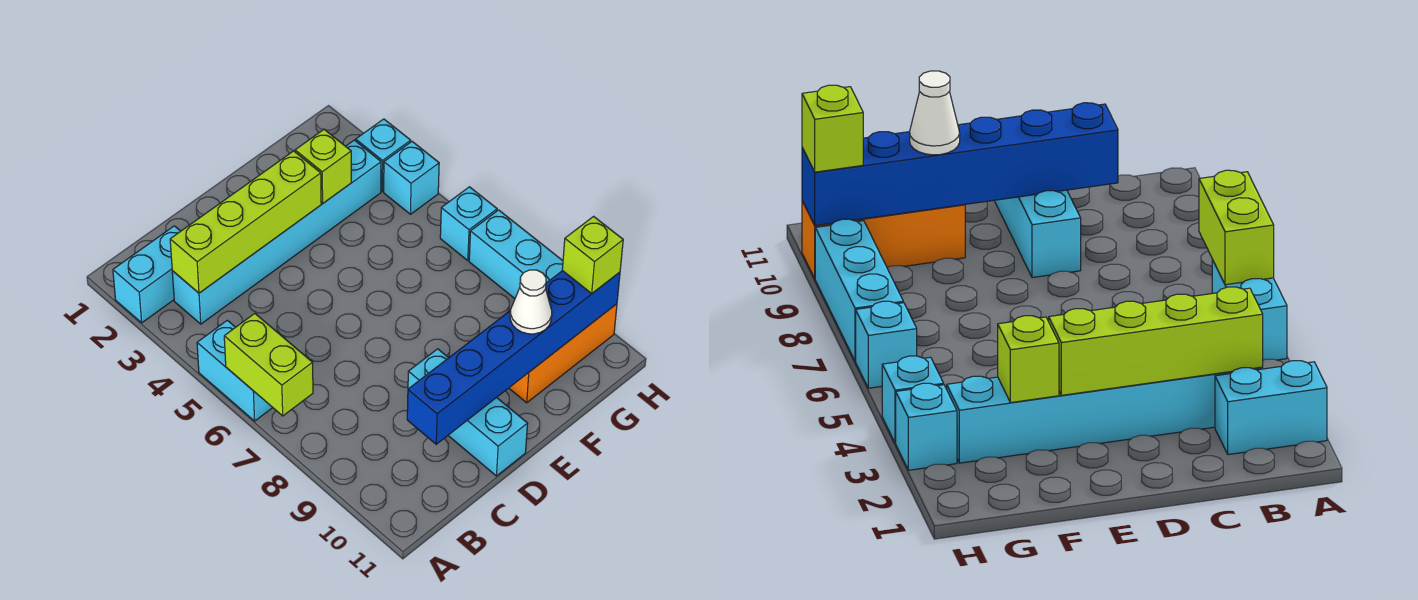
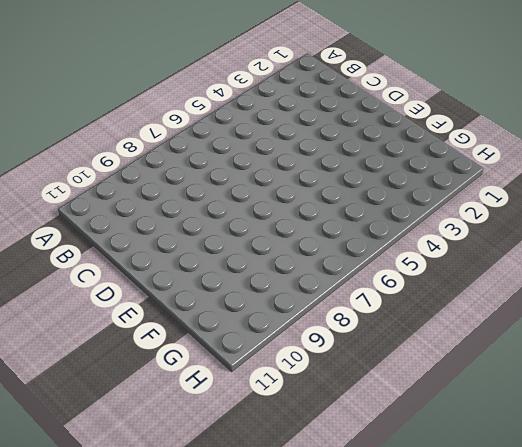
none -> cyan 1x2 brick [113,226,180,323]
none -> cyan 1x2 brick [197,320,273,421]
none -> cyan 1x6 brick [172,140,381,324]

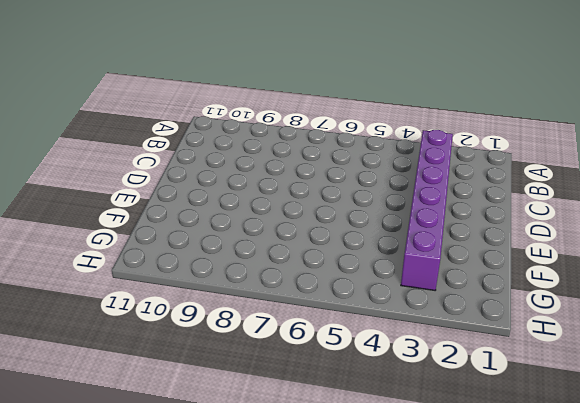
purple 1x6 brick [401,130,453,290] -> cyan 1x6 brick [172,140,381,324]
none -> cyan 1x2 brick [113,226,180,323]
none -> cyan 1x2 brick [197,320,273,421]
none -> cyan 1x3 brick [408,349,528,476]

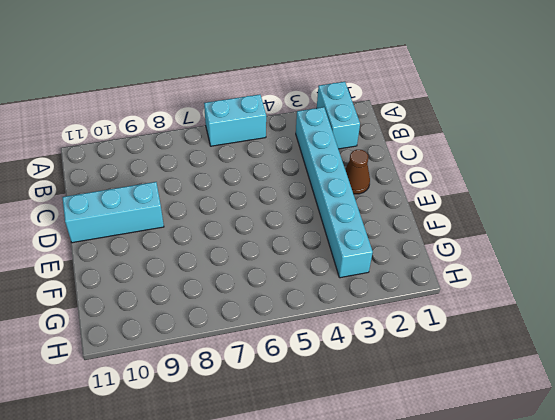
brown 1x1 cone [345,150,370,194] -> none
none -> orange 1x3 brick [509,304,617,403]
none -> cyan 1x1 brick [356,119,411,191]
none -> cyan 1x1 brick [384,142,439,214]

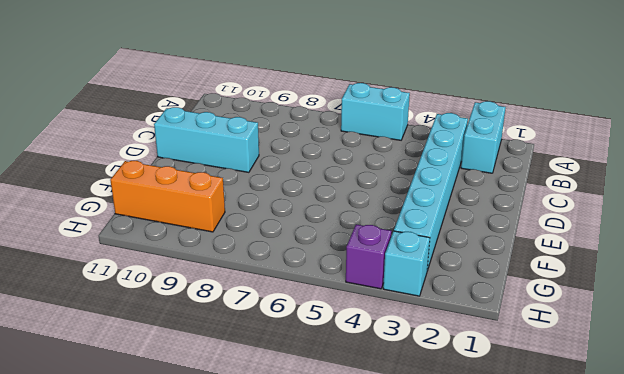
orange 1x3 brick [110,161,225,232] -> orange 1x3 brick turned to [509,304,617,403]
purple 1x1 brick [346,224,392,289] -> cyan 1x1 brick [384,142,439,214]
none -> cyan 1x1 brick [440,187,497,260]
none -> cyan 1x3 brick [469,210,563,298]
none -> lime 1x2 brick [224,314,313,416]

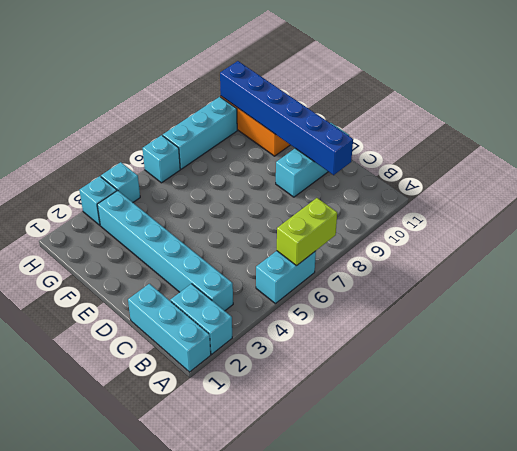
cyan 1x3 brick [128,284,211,372] -> none
none -> lime 1x4 brick [170,151,321,293]
none -> lime 1x1 brick [295,129,351,203]
none -> white 1x1 cone [510,270,552,334]

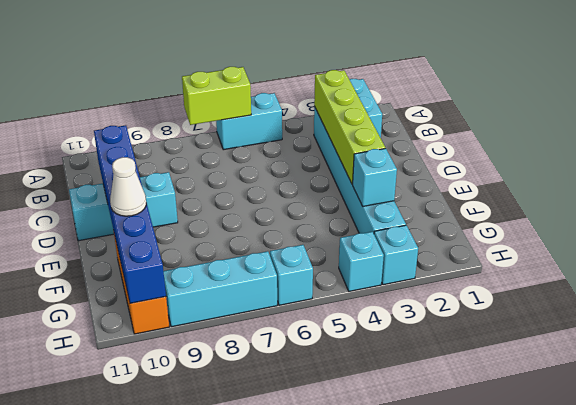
cyan 1x1 brick [353,148,397,206] -> lime 1x1 brick [295,129,351,203]
none -> lime 1x1 brick [562,216,623,293]

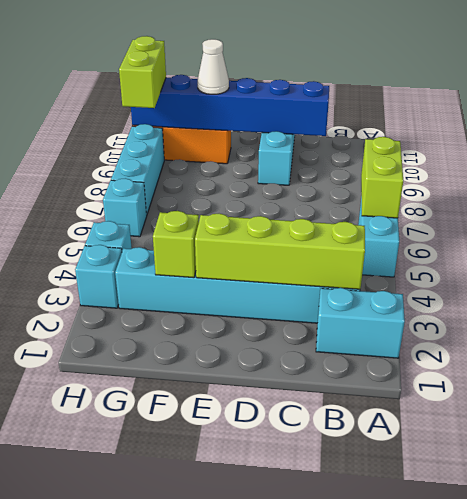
lime 1x2 brick [119,36,166,108] -> lime 1x1 brick [562,216,623,293]

